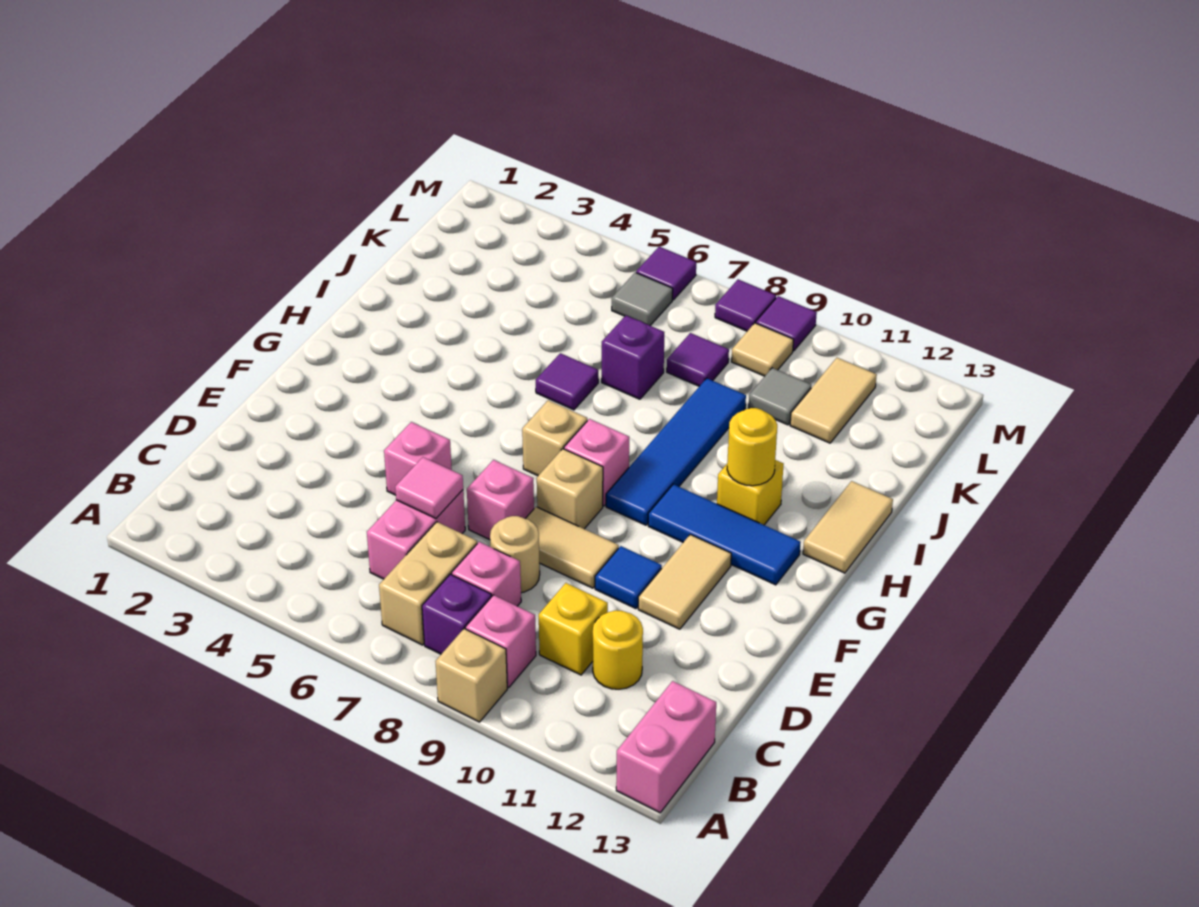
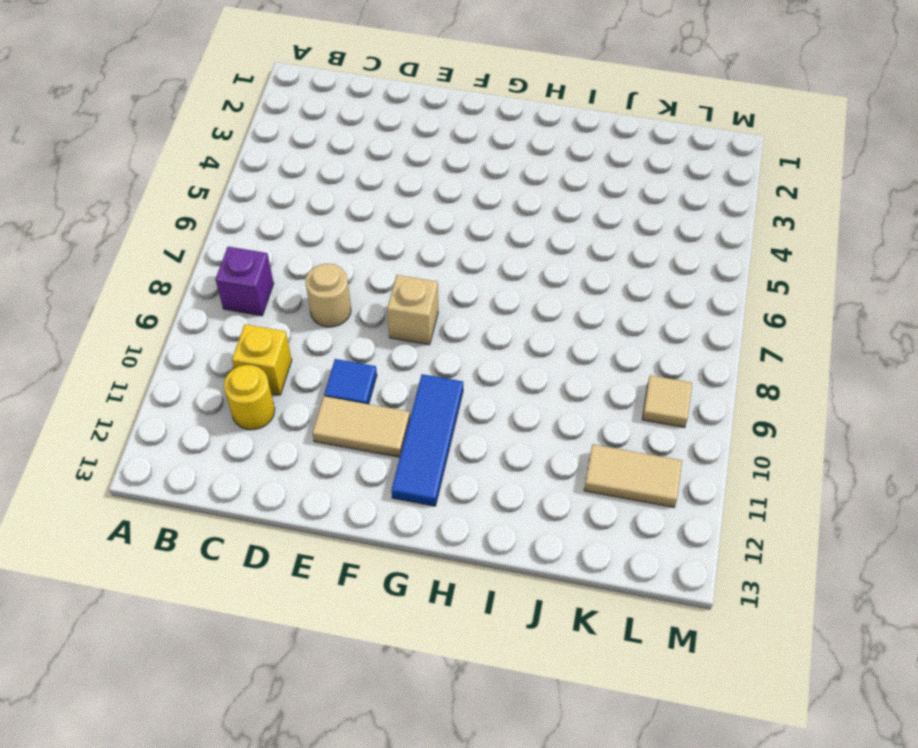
none -> tan 1x1 brick [435,629,507,722]
none -> pink 1x2 brick [616,681,716,813]
none -> tan 1x2 brick [379,522,477,645]
none -> pink 1x1 brick [465,595,536,687]

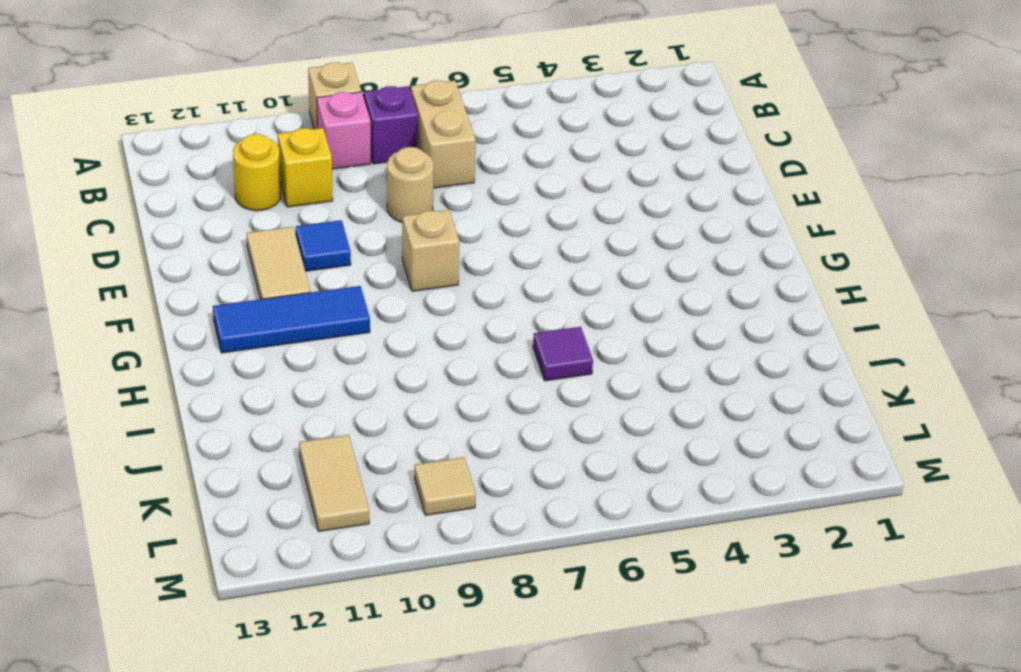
none -> pink 1x2 brick [616,681,716,813]
none -> pink 1x2 brick [367,490,465,579]
none -> pink 1x1 brick [452,542,521,606]
none -> pink 1x1 brick [384,422,452,495]

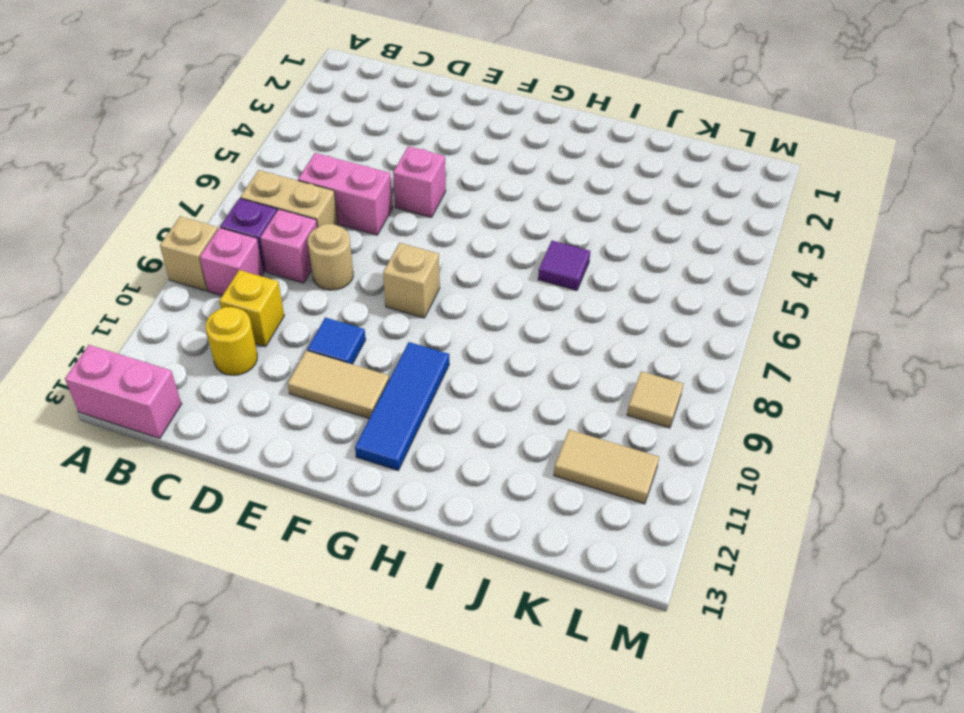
none -> pink 1x1 brick [467,460,534,540]
none -> tan 1x2 tile [525,507,619,588]
none -> tan 1x1 brick [522,400,587,476]
none -> pink 1x1 brick [564,419,629,506]

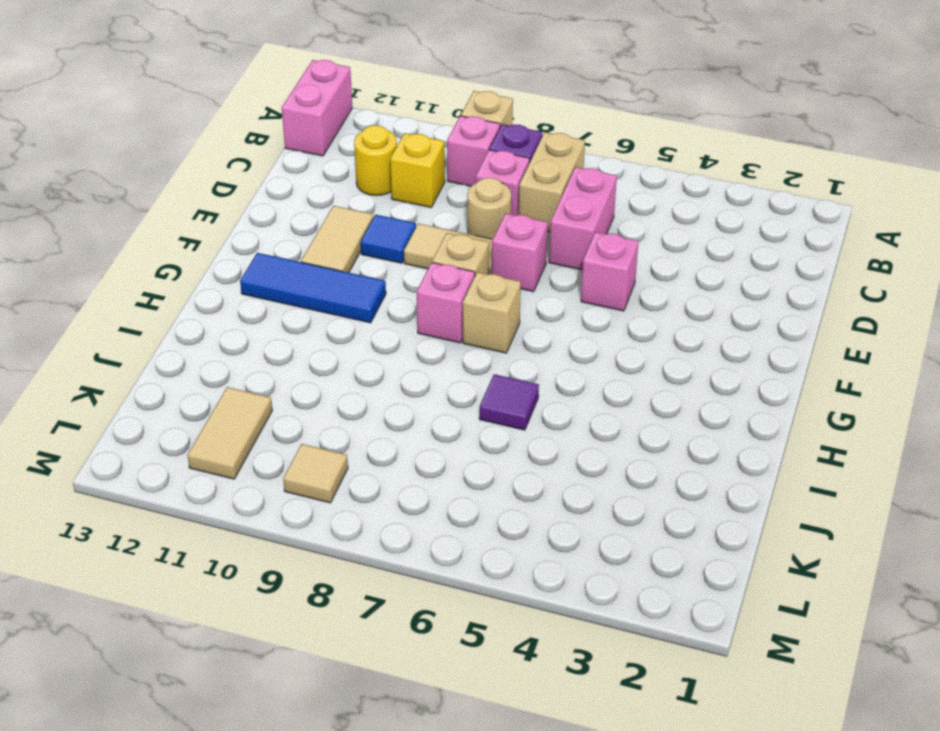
none -> blue 1x4 tile [606,378,746,525]
none -> yellow 1x1 brick [717,460,784,525]
none -> tan 1x2 tile [803,481,893,573]
none -> purple 1x1 brick [602,316,664,399]

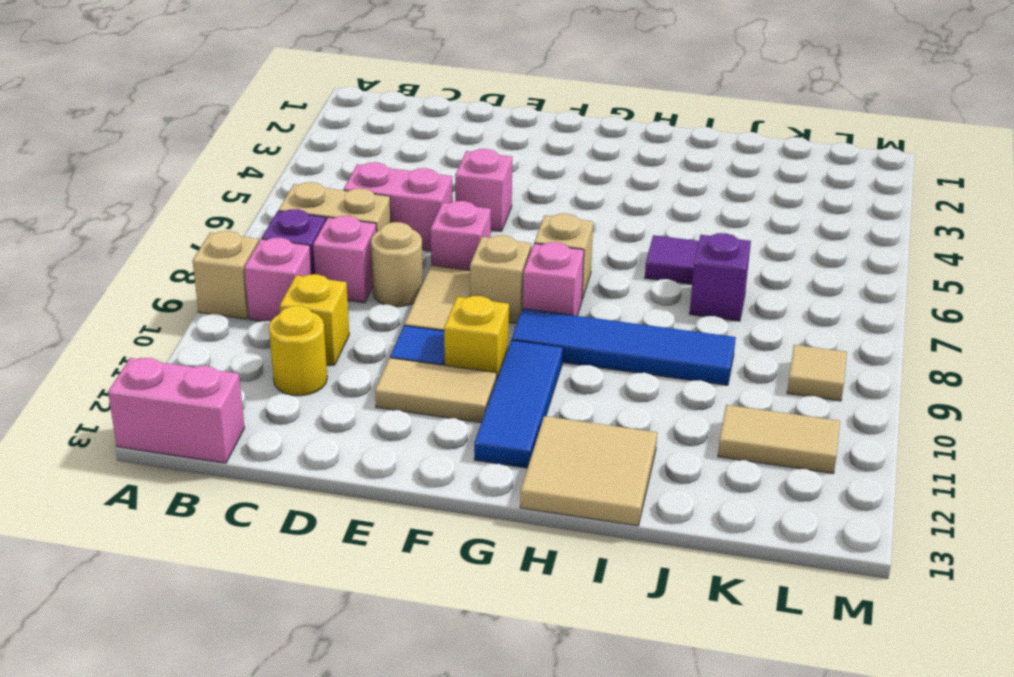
yellow 1x1 brick [444,296,509,378] -> yellow 1x1 brick moved to [717,460,784,525]
tan 2x2 tile [520,416,657,526] -> tan 1x2 tile [803,481,893,573]
none -> purple 1x1 tile [667,333,729,386]
none -> grey 1x1 tile [749,368,812,425]
none -> grey 1x1 tile [612,273,673,325]
none -> purple 1x1 tile [636,247,696,300]

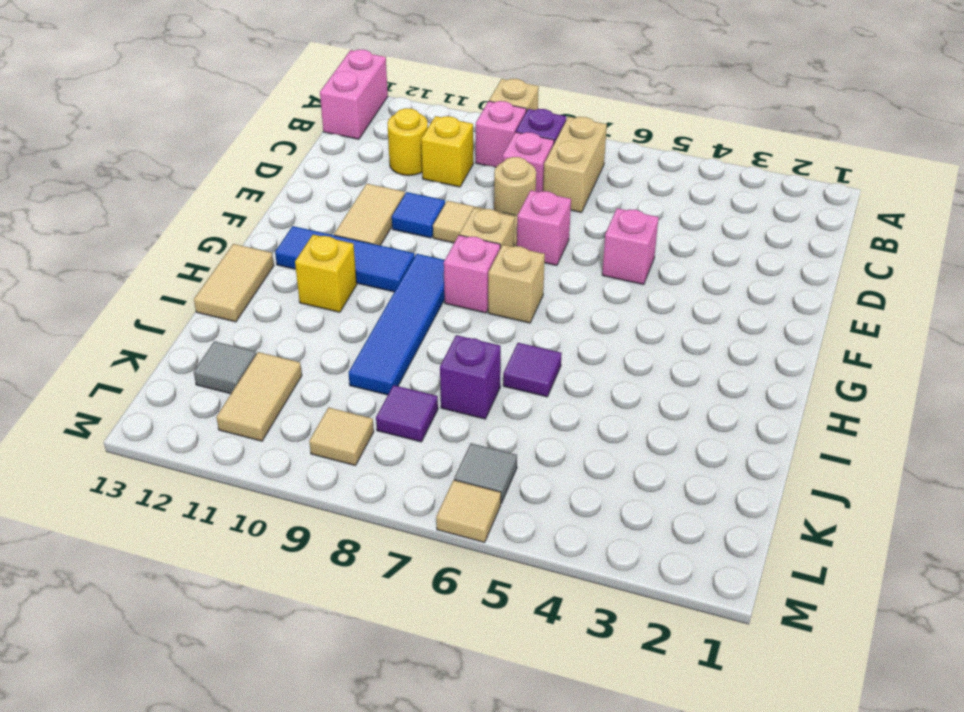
grey 1x1 tile [194,341,256,394] -> grey 1x1 tile moved to [749,368,812,425]
tan 1x1 tile [436,480,501,542] -> purple 1x1 tile [636,247,696,300]
none -> pink 1x2 brick [367,490,465,579]
none -> purple 1x1 tile [715,279,776,331]
none -> purple 1x1 tile [756,296,817,351]
none -> pink 1x1 tile [395,457,463,519]

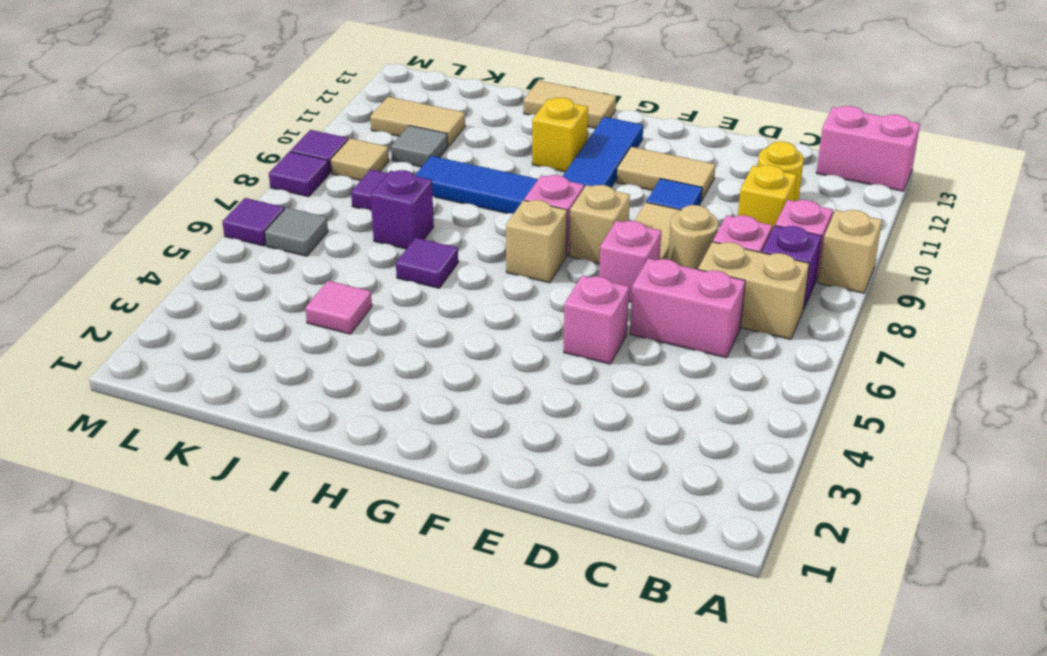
pink 1x1 tile [305,281,372,334] -> pink 1x1 tile moved to [395,457,463,519]
none -> yellow 1x1 round brick [727,408,777,486]

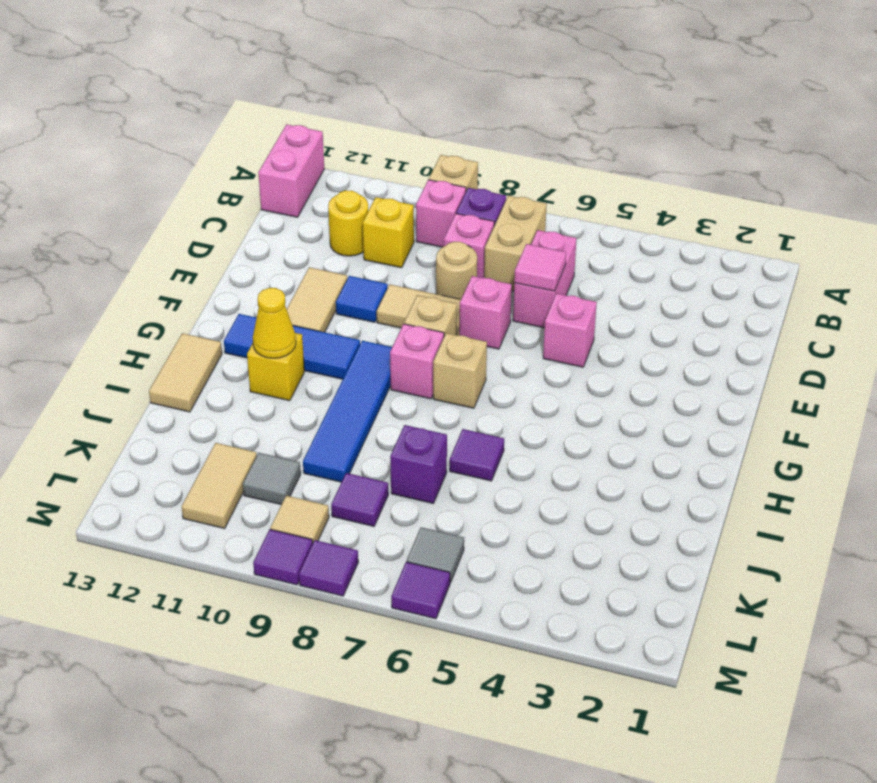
yellow 1x1 cone [253,288,296,358] -> yellow 1x1 round brick [727,408,777,486]

